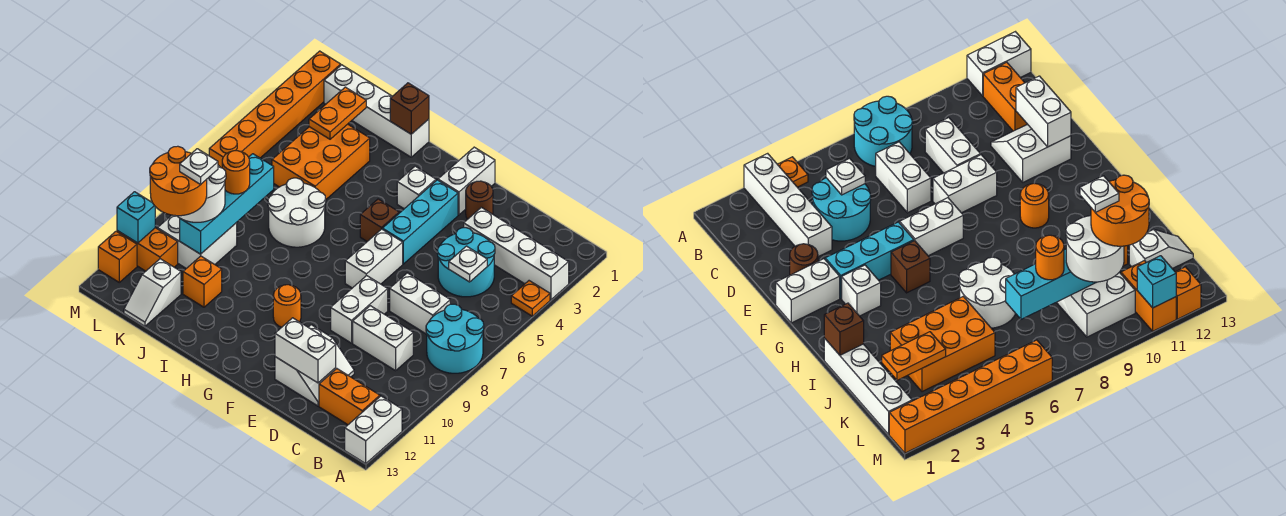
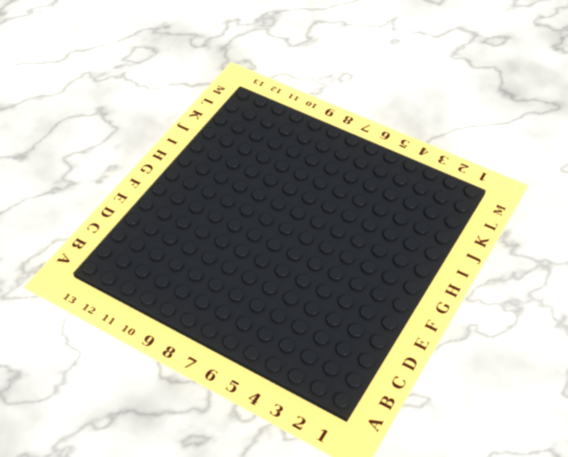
none -> white 1x4 brick [464,207,569,300]
none -> orange 1x1 plate [511,281,550,316]
none -> cyan 2x2 round brick [426,304,484,373]
none -> white 1x2 brick [345,396,402,463]

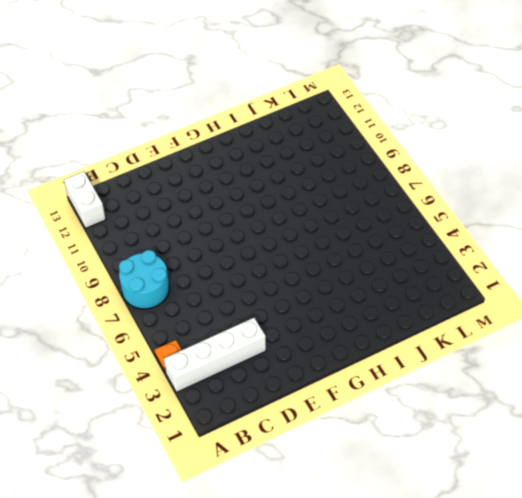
none -> orange 1x2 brick [319,369,380,425]
none -> cyan 2x2 round brick [437,228,495,297]
none -> white 1x2 brick [390,273,450,334]
none -> white 1x2 brick [353,306,413,371]

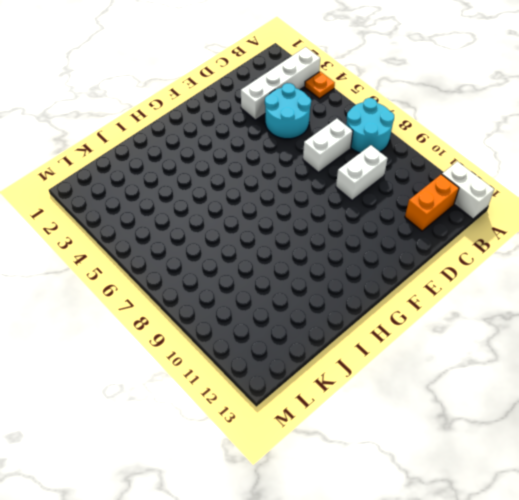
none -> white 2x2 slope [275,325,354,406]
none -> brown 1x1 round brick [466,181,493,219]
none -> white 1x2 brick [331,276,388,343]
none -> white 1x2 brick [438,147,495,215]

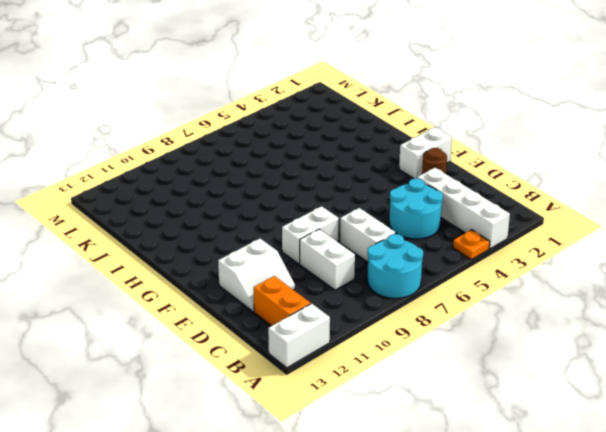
none -> cyan 1x3 brick [382,180,458,264]
none -> white 1x2 brick [345,229,403,288]
none -> white 1x1 brick [397,166,436,209]
none -> brown 1x1 brick [360,199,399,241]

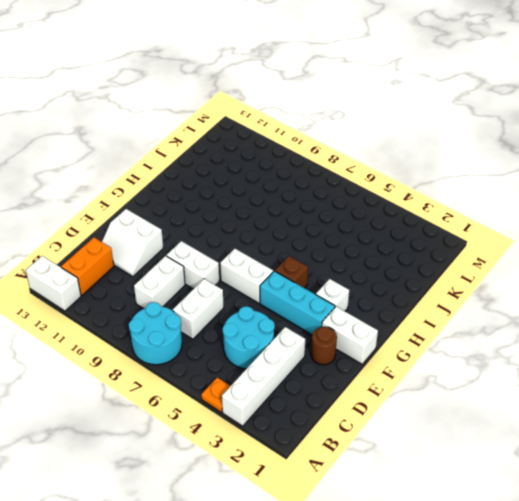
none -> orange 1x1 round brick [273,285,301,327]
none -> white 1x4 brick [324,65,429,157]
none -> white 2x2 round brick [268,178,326,247]
none -> orange 2x3 brick [272,124,370,199]

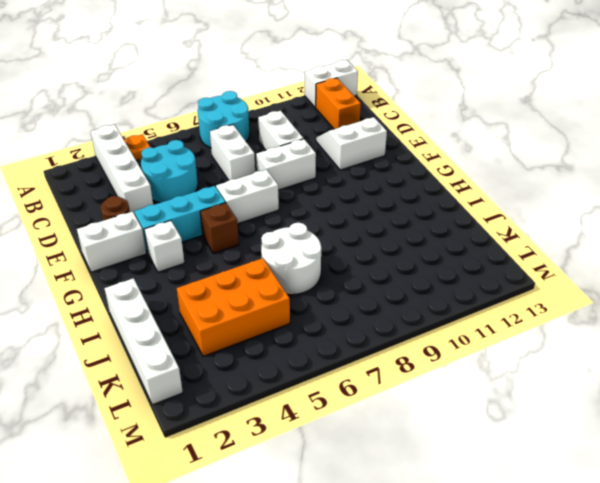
none -> orange 1x1 round brick [273,285,301,327]
none -> orange 1x1 brick [183,256,222,307]
none -> white 2x2 brick [157,215,237,268]
none -> white 1x2 slope [124,259,181,326]

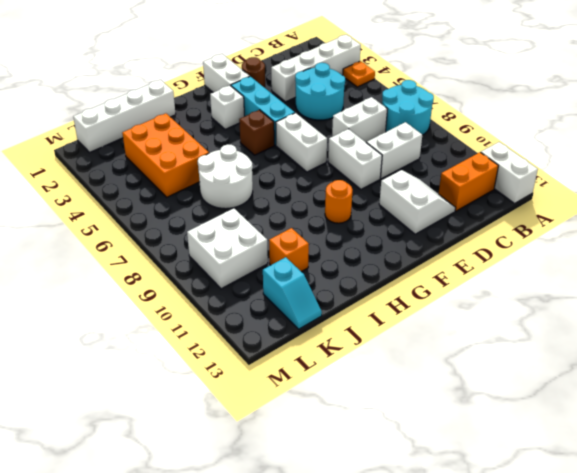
cyan 1x2 slope [263,257,322,329] -> white 1x2 slope [124,259,181,326]
none -> orange 1x2 brick [117,228,178,271]
none -> orange 1x6 brick [209,51,341,168]
none -> orange 1x1 brick [98,231,137,282]
none -> white 1x1 plate [449,246,487,282]

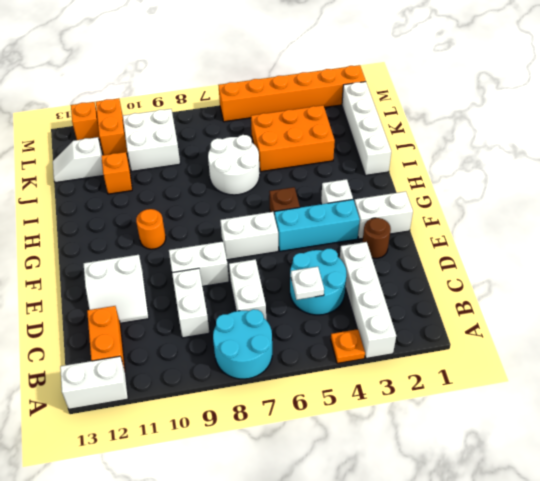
none -> white 1x2 brick [275,318,336,383]
none -> brown 1x1 brick [390,83,429,134]
none -> orange 1x2 plate [309,87,366,139]
none -> cyan 1x4 brick [180,154,274,254]

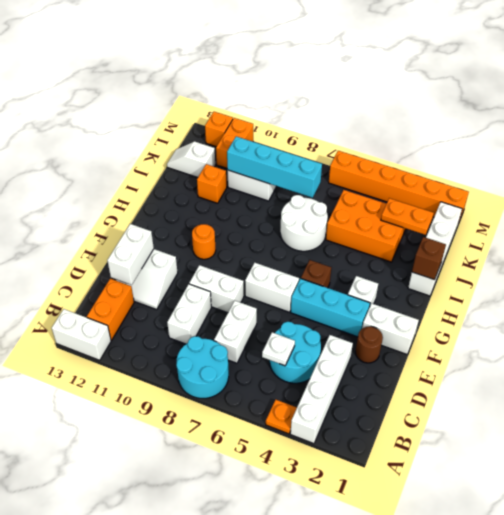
none -> cyan 1x1 brick [117,192,155,243]
none -> orange 1x1 round brick [222,151,250,194]
none -> white 2x2 round brick [177,165,226,222]
none -> orange 2x2 round brick [150,146,207,216]

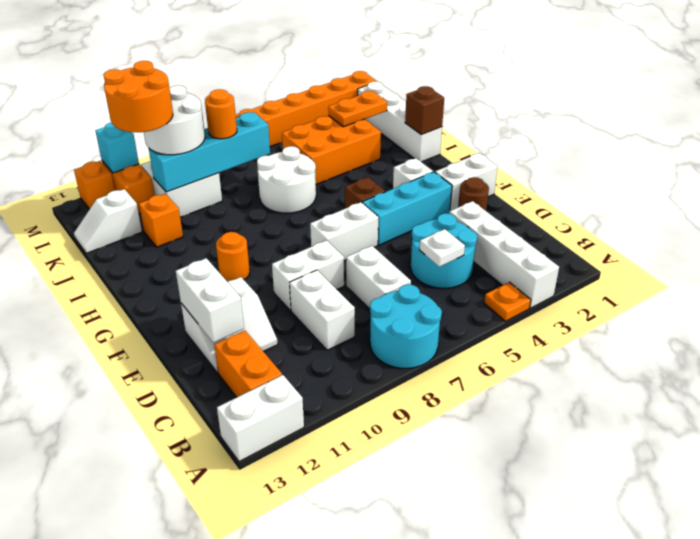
none -> white 1x1 plate [180,149,218,184]

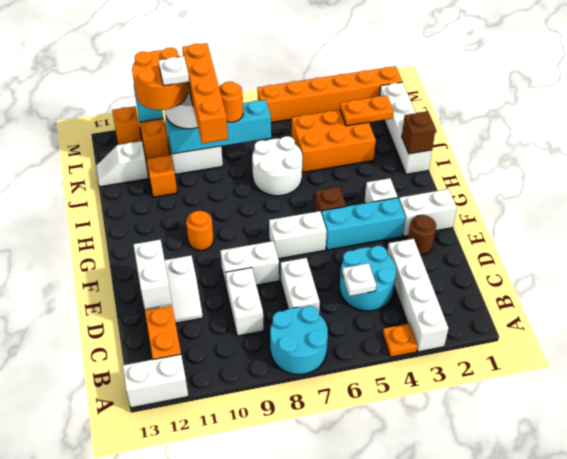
orange 1x4 brick [182,43,228,144] -> none

